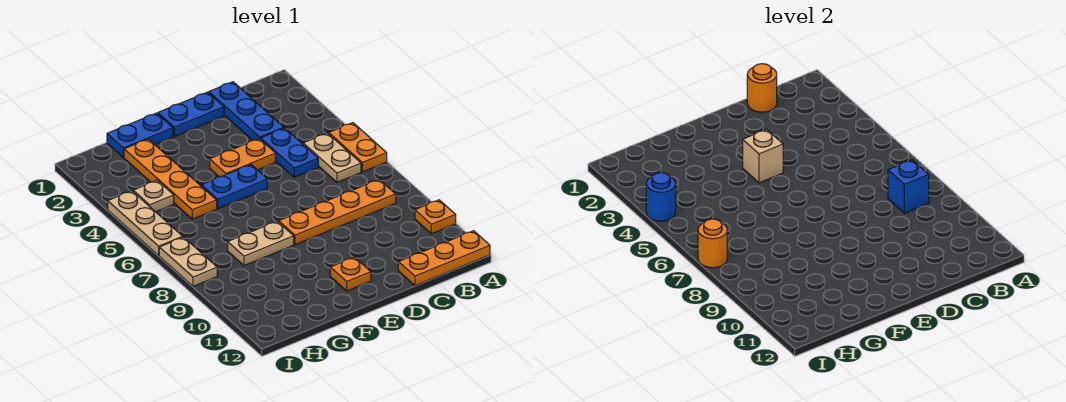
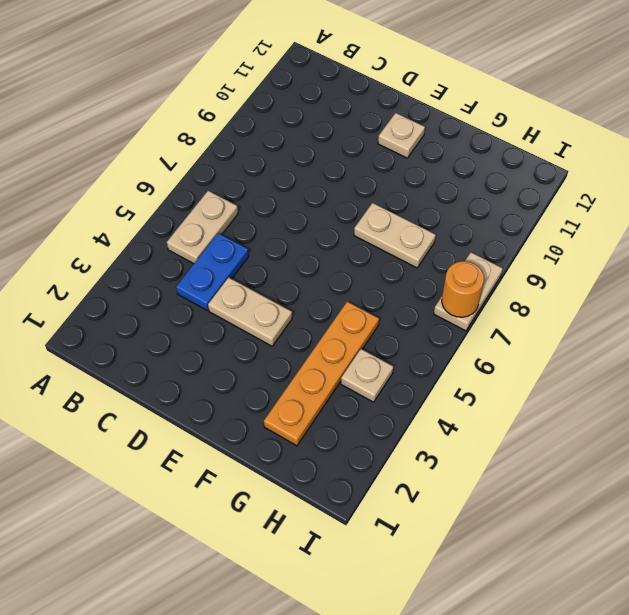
tan 1x2 plate [208,277,292,346] -> orange 1x2 plate [210,139,276,177]
tan 1x1 plate [378,113,425,158] -> orange 1x1 plate [330,257,371,291]
none -> orange 1x2 plate [329,123,387,172]
none -> orange 1x1 plate [415,200,456,234]
none -> orange 1x3 plate [398,231,490,285]

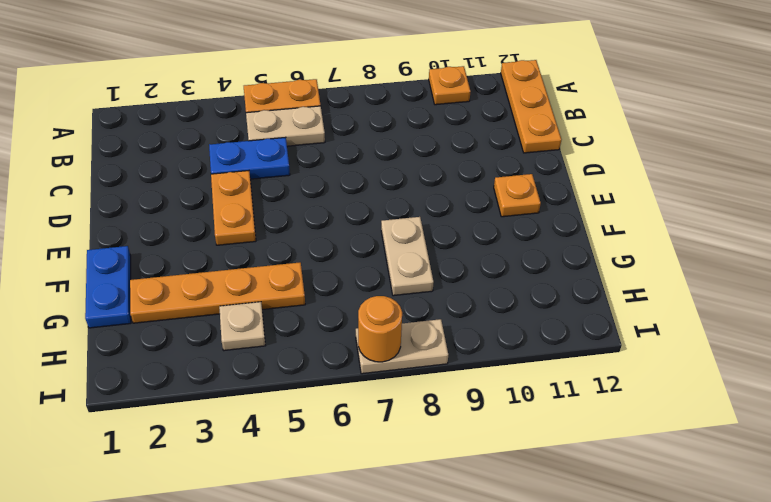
none -> orange 1x4 plate [279,180,396,245]
none -> blue 1x3 plate [209,82,284,140]
none -> blue 1x2 plate [158,92,224,136]

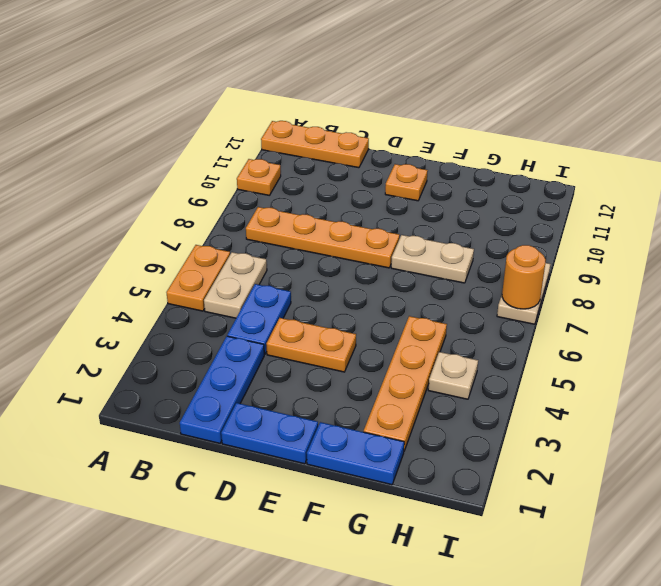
none -> blue 1x2 plate [201,165,267,209]
none -> tan 1x3 plate [108,191,183,255]
none -> blue 1x1 brick [888,160,929,213]

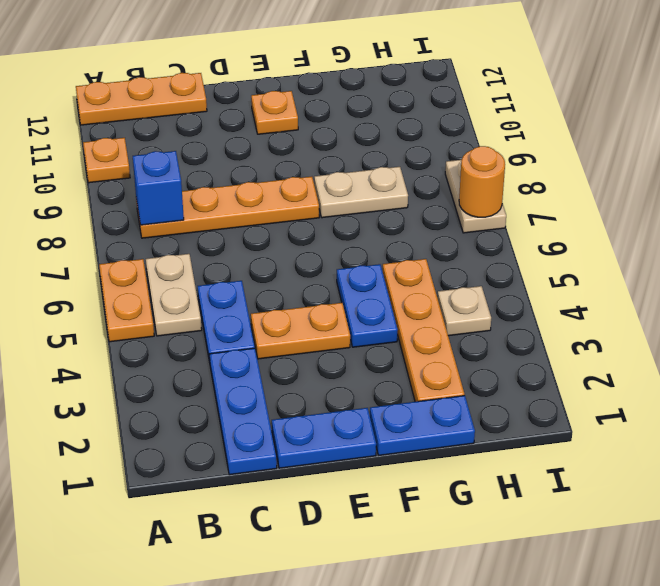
blue 1x2 plate [337,264,398,347] -> blue 1x2 plate turned to [201,165,267,209]
none -> tan 1x3 plate [108,191,183,255]
none -> orange 1x1 round brick [747,64,777,112]
none -> tan 1x1 brick [743,129,783,183]

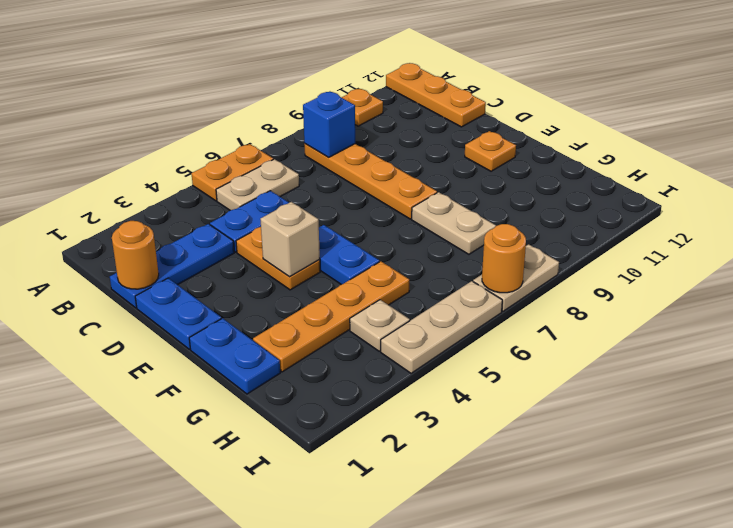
none -> blue 1x1 round brick [646,173,676,221]

